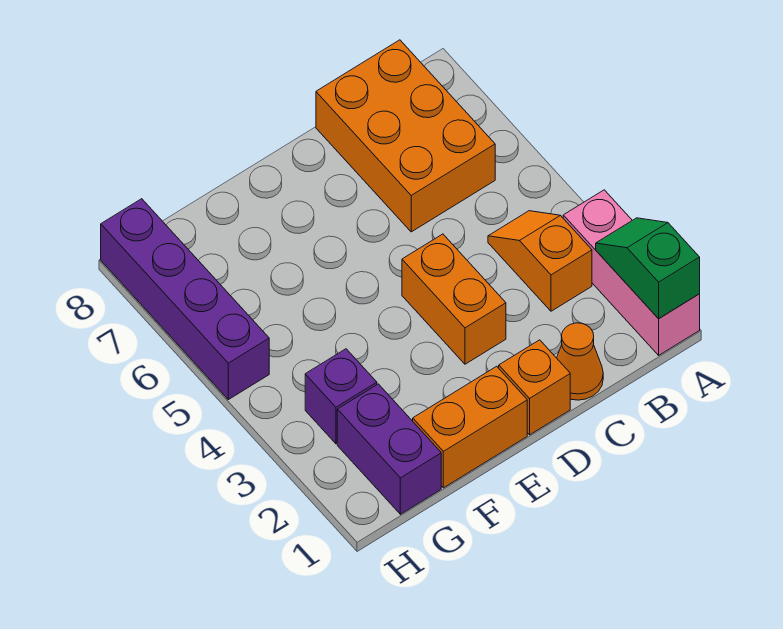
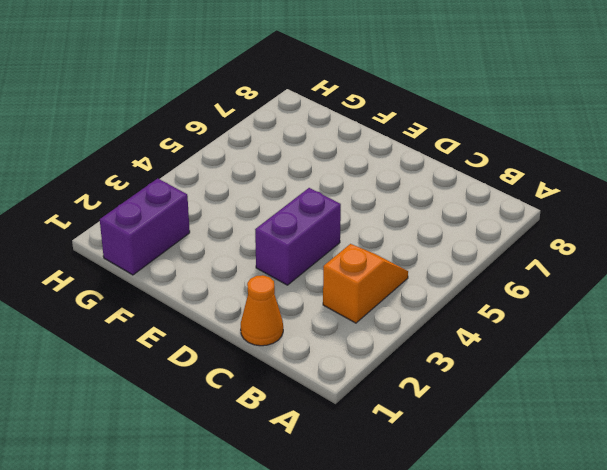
purple 1x2 brick [255,188,341,285] -> orange 1x2 brick [402,234,506,364]
none -> pink 1x3 brick [563,190,700,355]
none -> orange 2x3 brick [316,40,495,232]

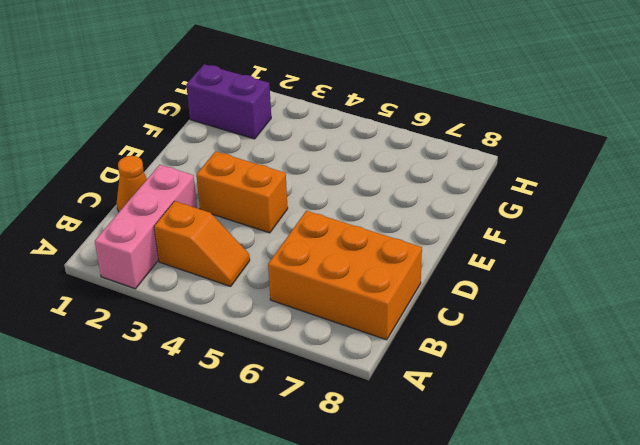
pink 1x3 brick [95,165,197,289] -> pink 1x3 brick turned to [563,190,700,355]
none -> orange 1x1 brick [499,340,570,435]
none -> orange 1x2 brick [413,366,527,488]

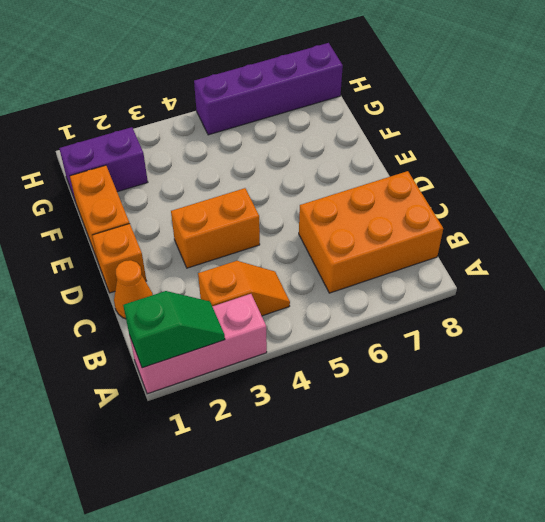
none -> purple 1x1 brick [305,349,377,444]

